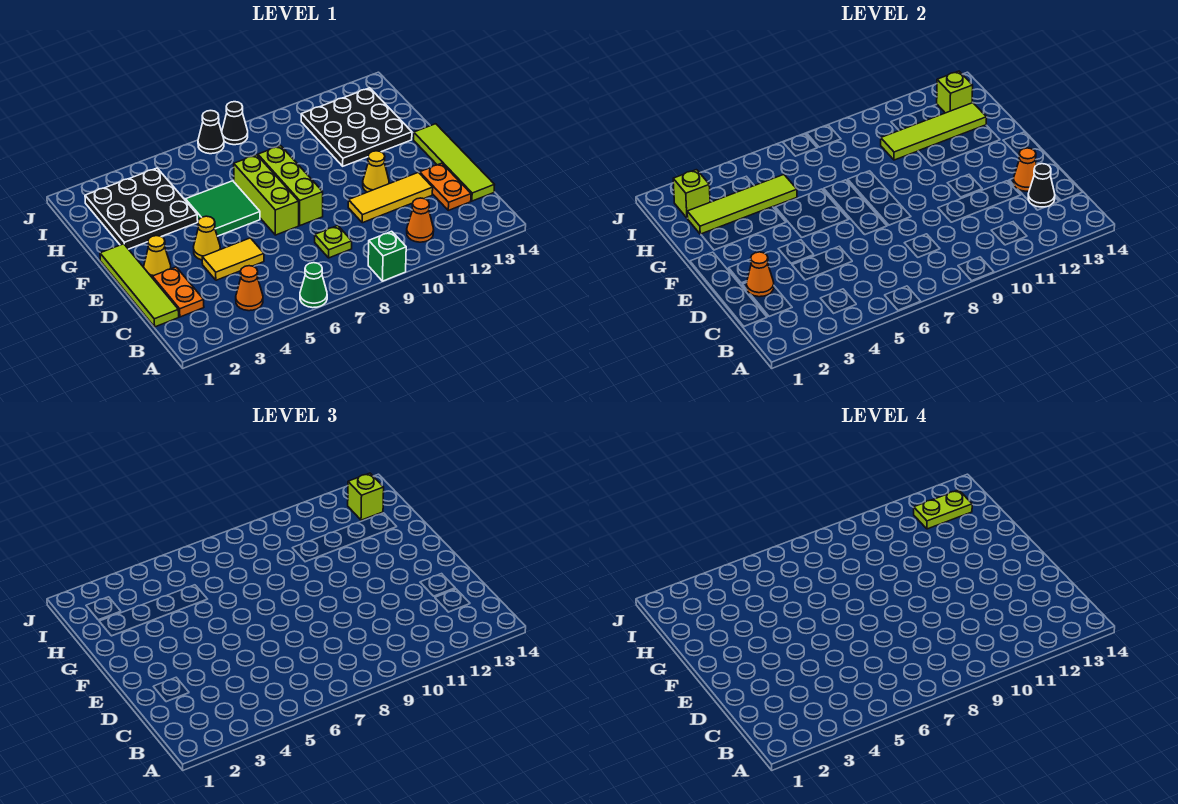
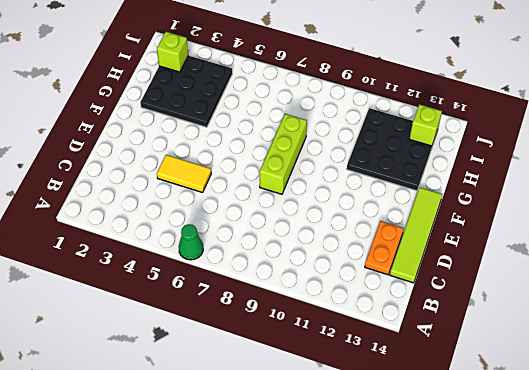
none -> green 1x1 brick [368,231,406,281]
none -> orange 1x1 cone [236,266,263,311]
none -> orange 1x1 cone [407,198,434,242]
none -> lime 1x4 tile [100,244,179,327]

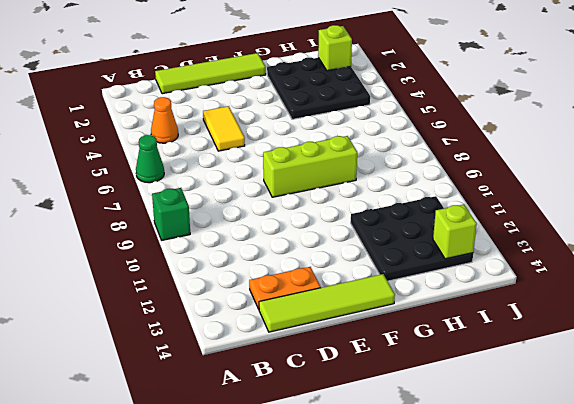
none -> orange 1x1 cone [407,198,434,242]
none -> orange 1x2 plate [152,267,204,317]
none -> lime 1x1 plate [315,226,352,258]
none -> yellow 1x3 tile [348,172,433,223]

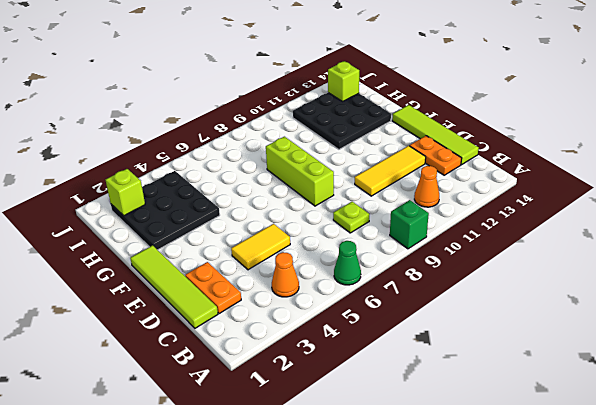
none -> yellow 1x1 cone [144,236,171,277]
none -> yellow 1x1 cone [194,216,220,260]
none -> lime 1x3 brick [234,155,299,235]
none -> yellow 1x1 cone [363,151,389,192]

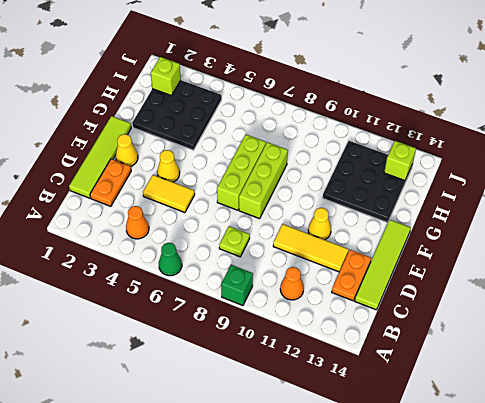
none -> green 2x2 tile [186,181,260,236]
none -> black 1x1 cone [198,111,224,154]
none -> black 1x1 cone [222,102,248,145]
none -> black 1x1 cone [1028,164,1055,207]

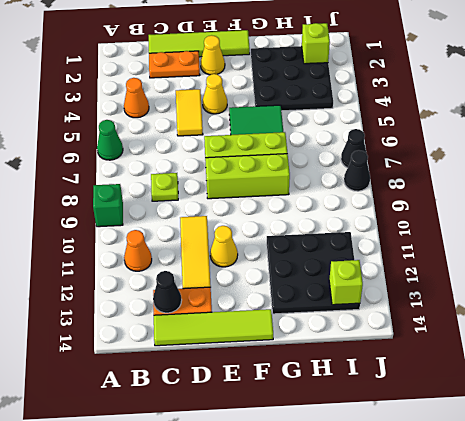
none -> orange 1x1 cone [747,252,774,297]
none -> orange 1x1 cone [1013,148,1037,191]
none -> lime 1x4 tile [687,175,797,234]
none -> lime 1x4 tile [881,103,987,160]

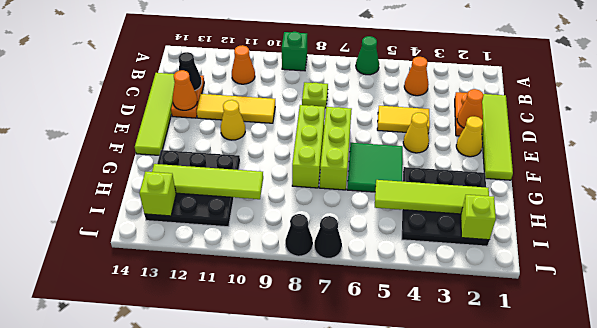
none -> lime 1x1 brick [348,473,384,520]
none -> lime 1x2 plate [914,490,972,529]

